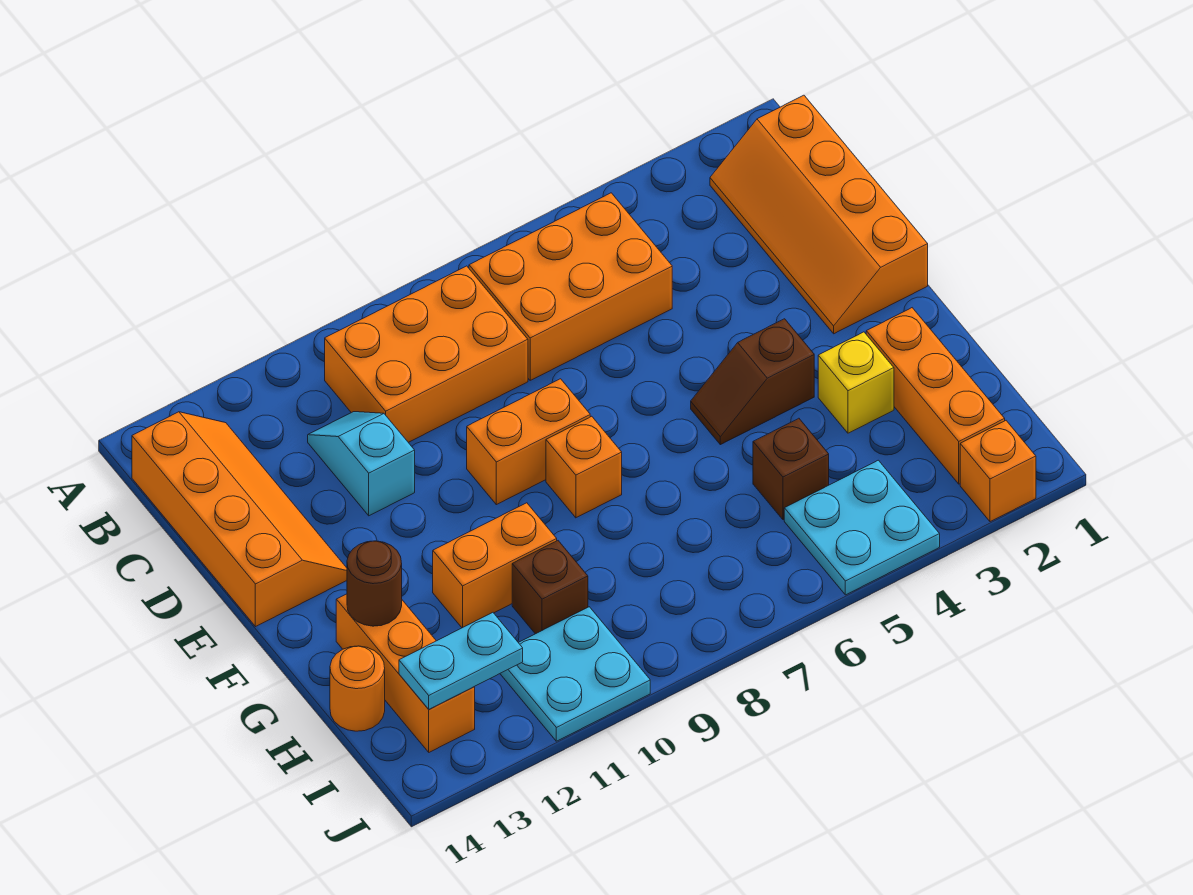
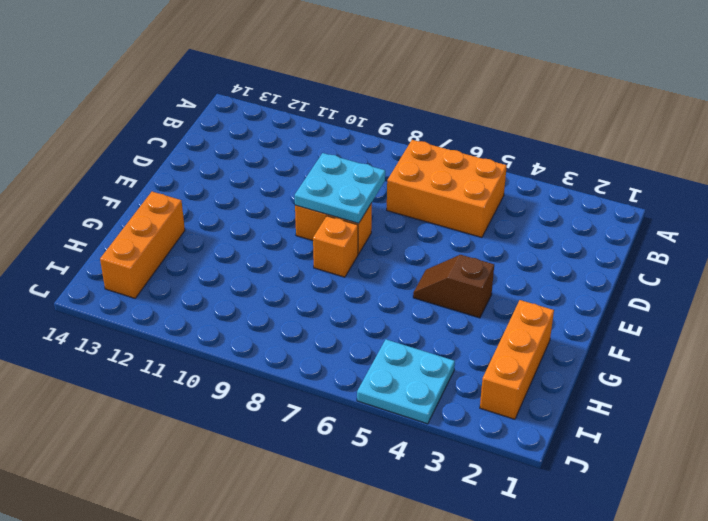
cyan 2x2 plate [295,153,385,223] -> cyan 2x2 plate moved to [500,607,650,741]
none -> orange 2x4 slope [710,95,928,334]
none -> orange 2x3 brick [325,266,528,442]
none -> orange 2x4 slope [132,412,347,627]

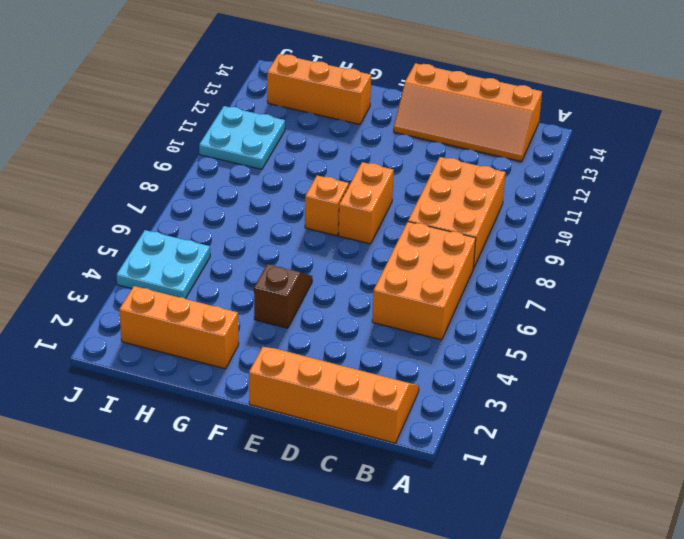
none -> cyan 1x2 slope [308,412,415,516]
none -> yellow 1x1 brick [818,332,894,433]
none -> orange 1x2 brick [433,503,557,628]

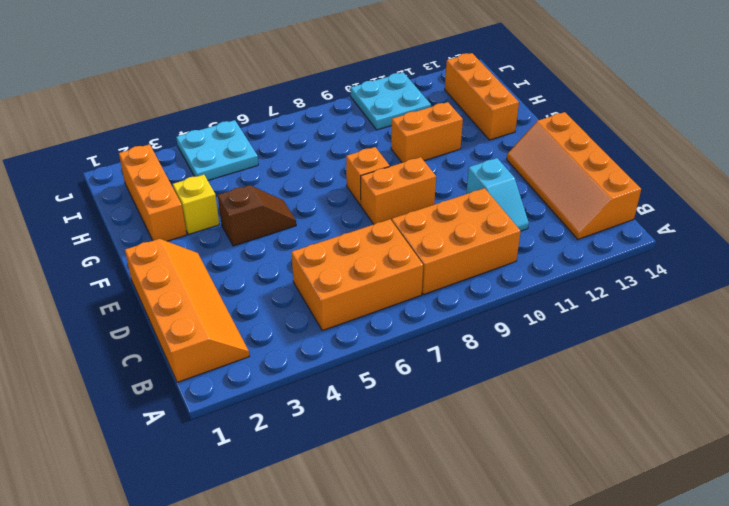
none -> brown 1x1 brick [753,418,829,520]
none -> brown 1x1 brick [512,541,588,634]
none -> orange 1x1 round brick [330,646,385,731]

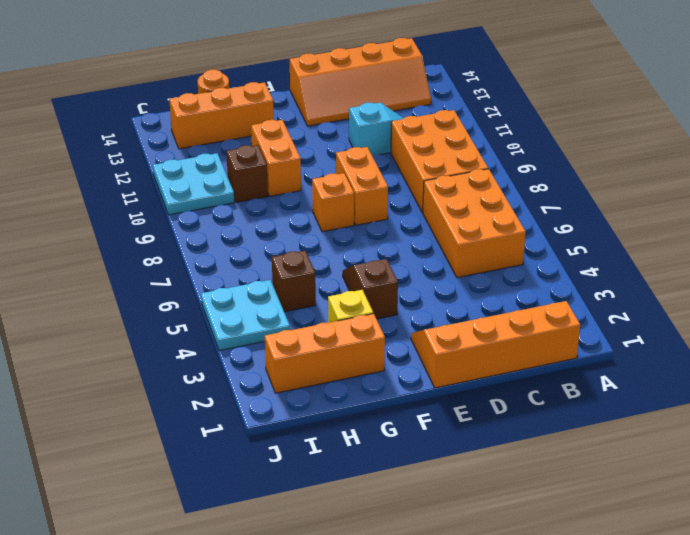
none -> orange 1x1 brick [960,421,1036,522]
none -> brown 1x1 round brick [347,541,402,626]
none -> cyan 1x2 plate [399,613,523,709]

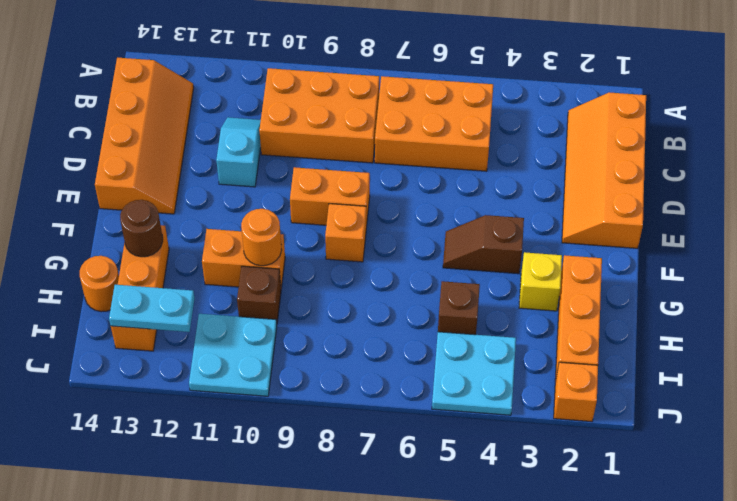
orange 1x1 round brick [241,209,282,266] -> none

